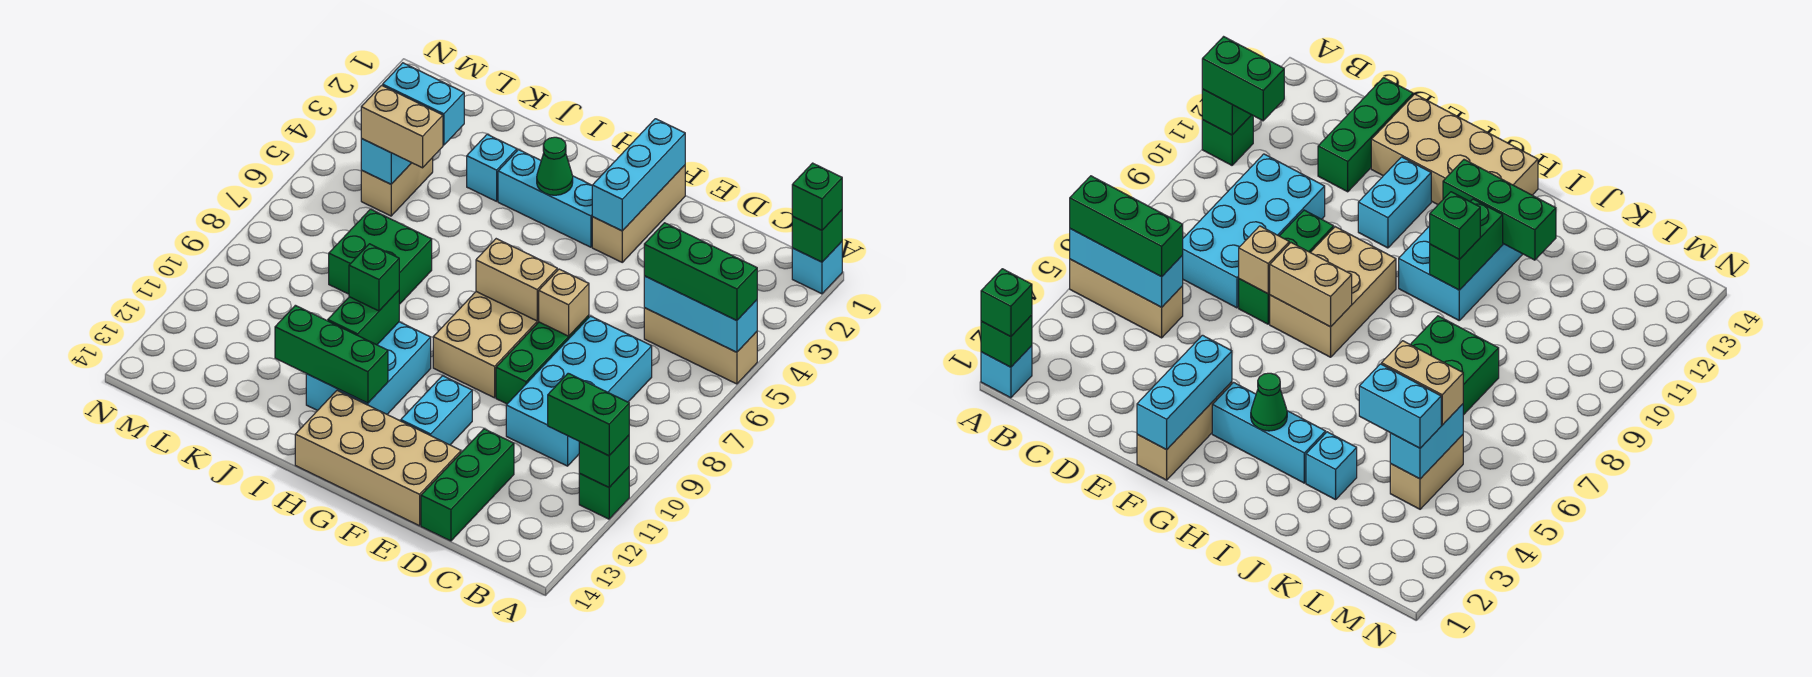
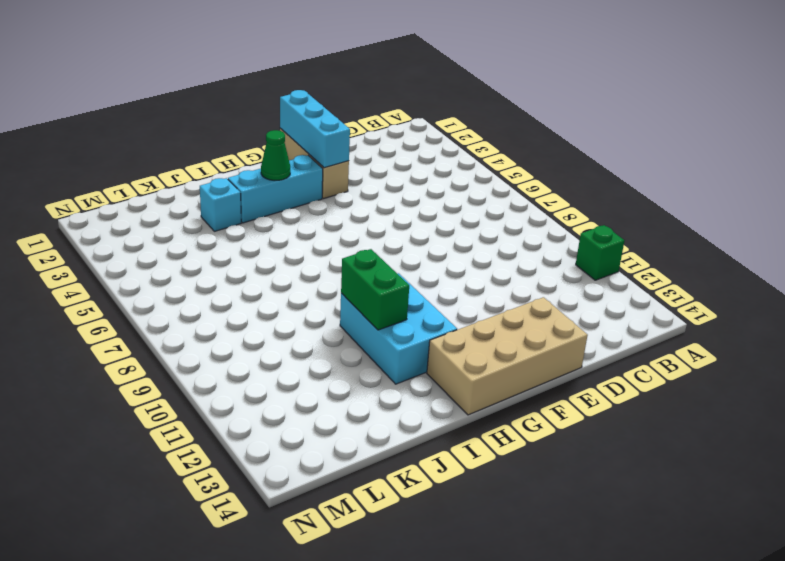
none -> cyan 1x1 brick [792,242,842,294]
none -> tan 1x3 brick [644,308,757,384]
none -> cyan 2x4 brick [506,316,652,466]
none -> green 1x3 brick [421,429,514,541]

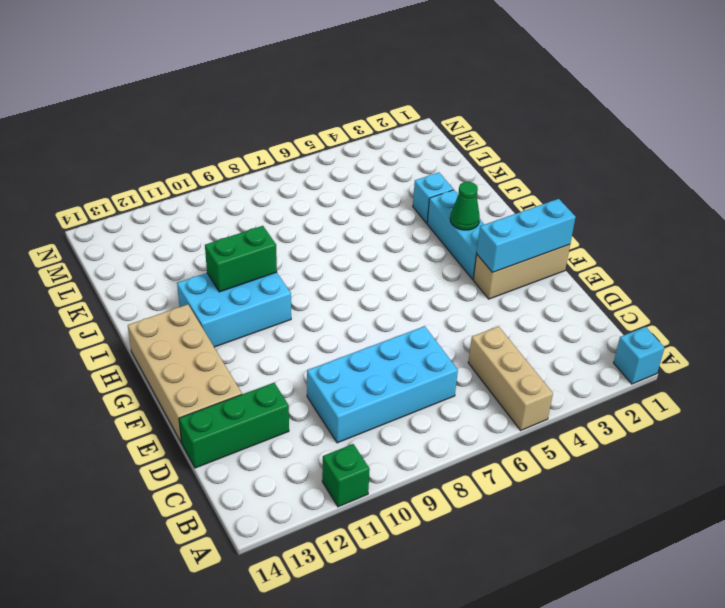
none -> green 1x3 brick [496,315,589,404]
none -> tan 2x3 brick [433,292,539,398]
none -> cyan 1x2 brick [401,376,472,445]
none -> green 2x2 brick [329,209,432,304]

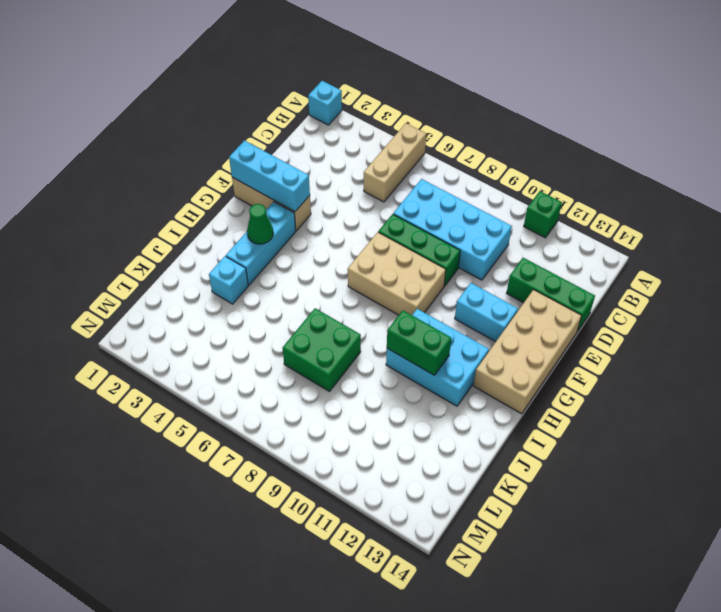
none -> tan 1x2 brick [361,158,433,216]
none -> green 1x1 brick [792,210,842,262]
none -> cyan 1x3 brick [644,276,757,352]
none -> green 1x1 brick [579,435,629,487]

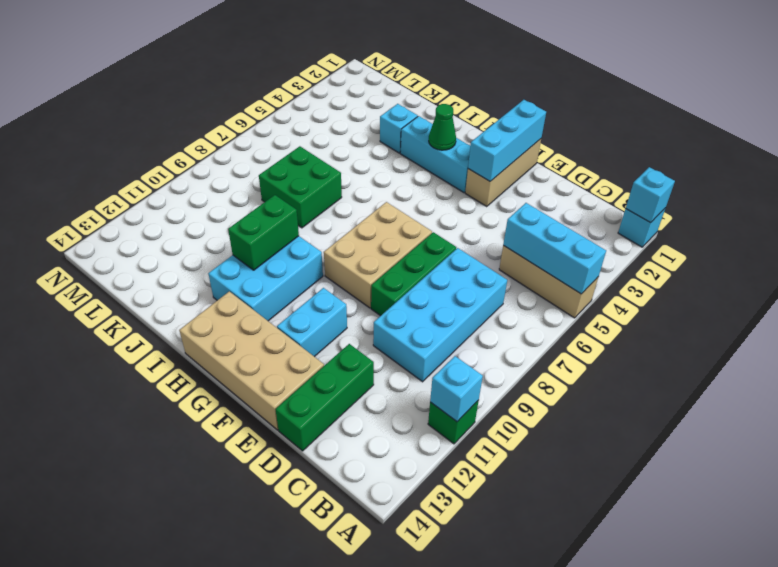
cyan 1x1 brick [626,167,675,223] -> green 1x1 brick [792,210,842,262]
cyan 1x1 brick [430,356,483,422] -> green 1x1 brick [579,435,629,487]
none -> tan 1x2 brick [361,158,433,216]
none -> tan 1x1 brick [539,269,589,336]
none -> tan 1x2 brick [476,239,557,321]
none -> green 1x3 brick [275,305,388,403]

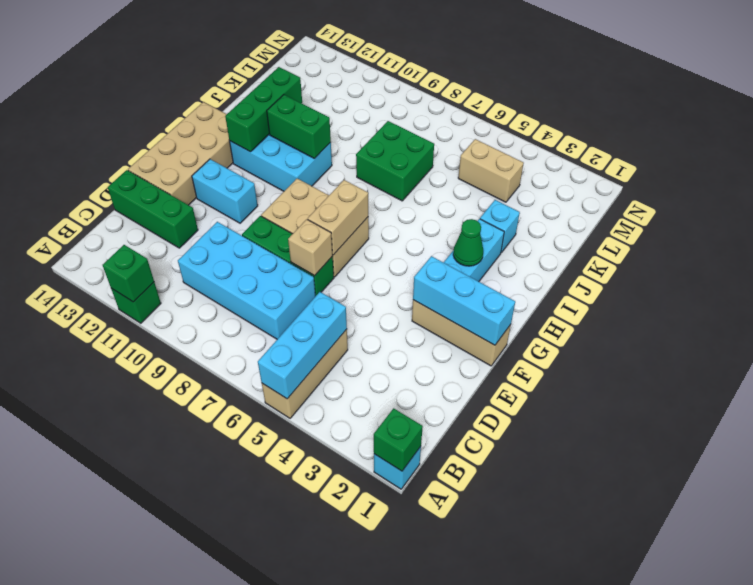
none -> cyan 1x2 brick [361,139,411,184]
none -> green 1x1 brick [792,163,842,230]
none -> green 1x3 brick [644,223,757,321]
none -> green 1x2 brick [548,373,629,456]

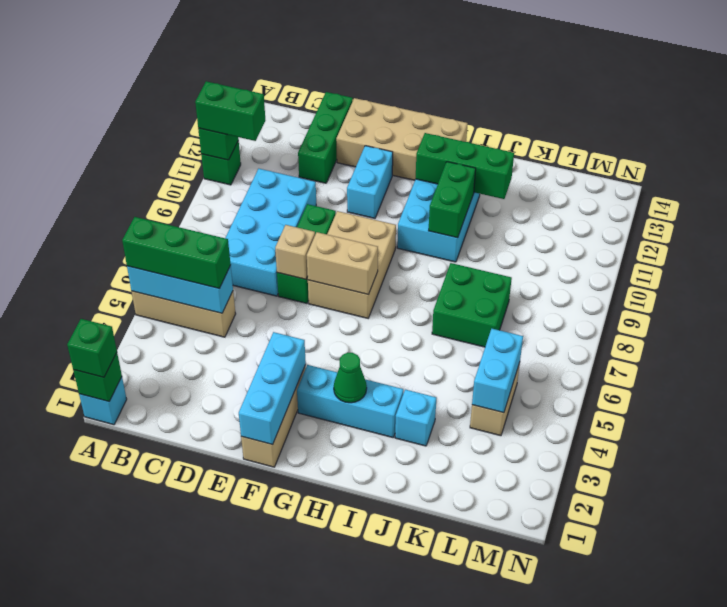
none -> green 1x1 brick [349,244,399,311]
none -> cyan 1x2 brick [383,63,464,145]
none -> tan 1x2 brick [361,85,443,168]

